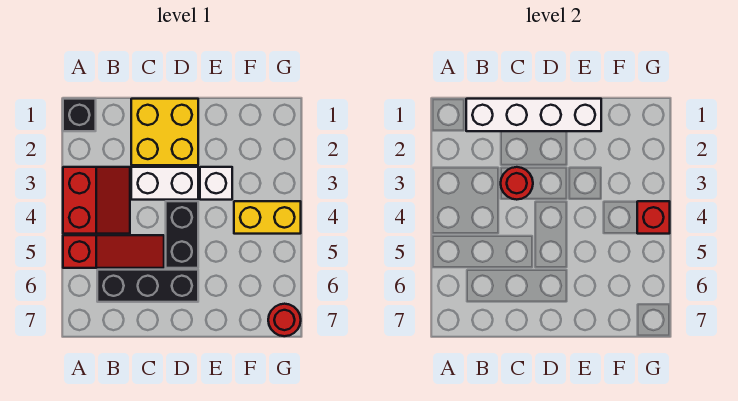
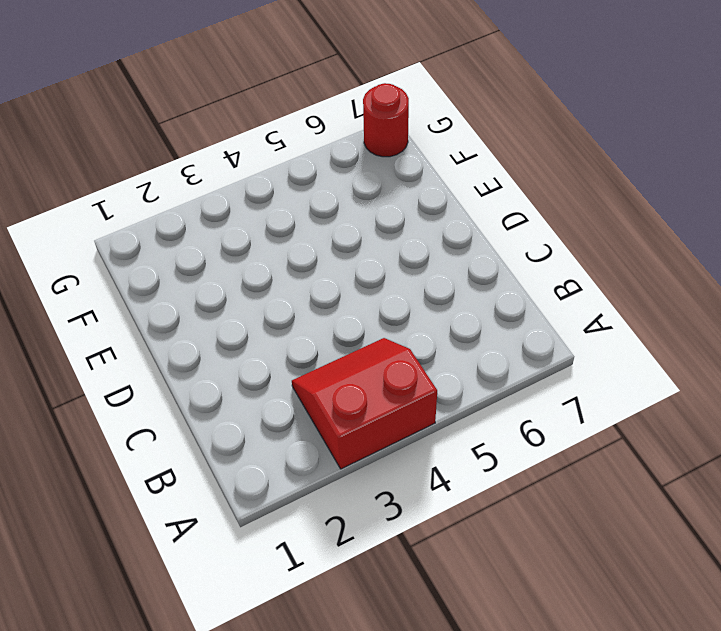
none -> black 1x1 brick [63,99,96,131]
none -> red 1x3 slope [63,235,164,268]
none -> black 1x3 brick [97,270,198,302]

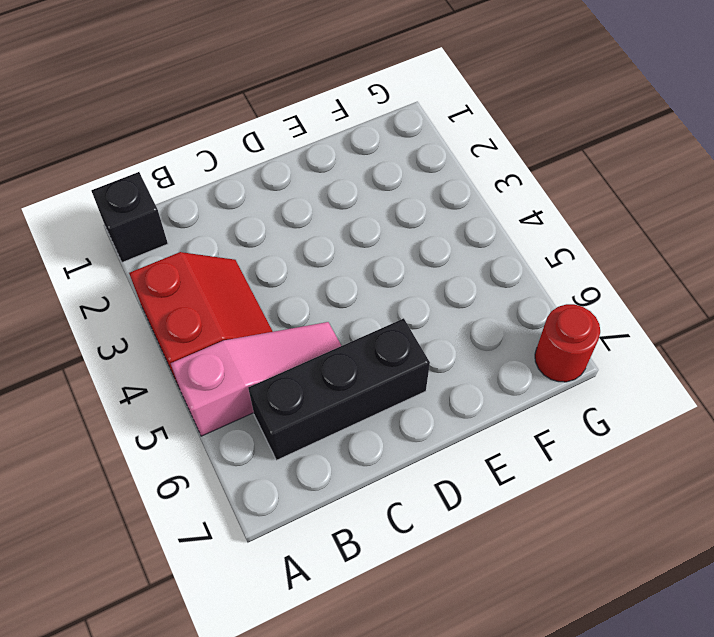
pink 1x3 slope [171,322,341,436] -> red 1x3 slope [63,235,164,268]
none -> yellow 2x2 brick [131,99,198,165]
none -> white 1x2 brick [131,167,198,200]
none -> black 1x2 brick [166,201,198,268]

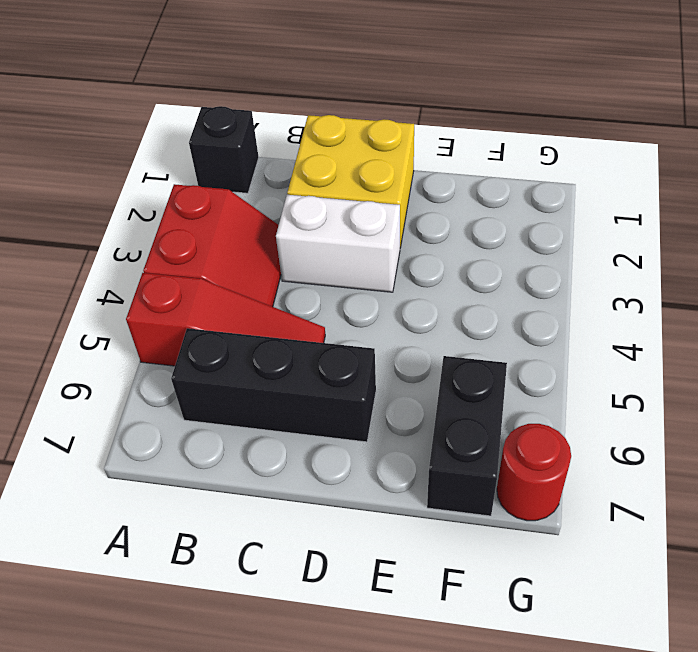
black 1x2 brick [427,356,507,516] -> black 1x2 brick moved to [166,201,198,268]
none -> white 1x1 brick [200,167,232,200]
none -> yellow 1x2 brick [234,201,301,234]
none -> white 1x4 brick [466,99,601,131]

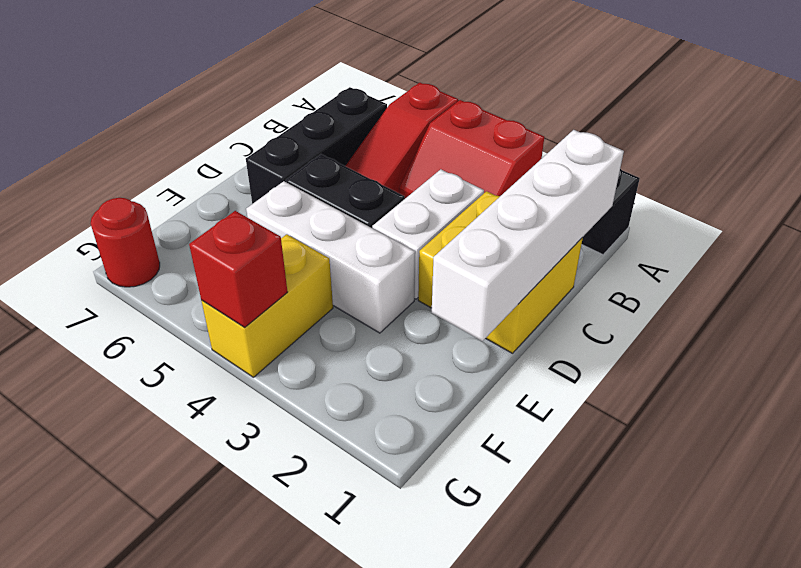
white 1x3 brick [246,181,415,333] -> white 1x1 brick [200,167,232,200]
none -> red 1x1 round brick [501,167,533,200]

